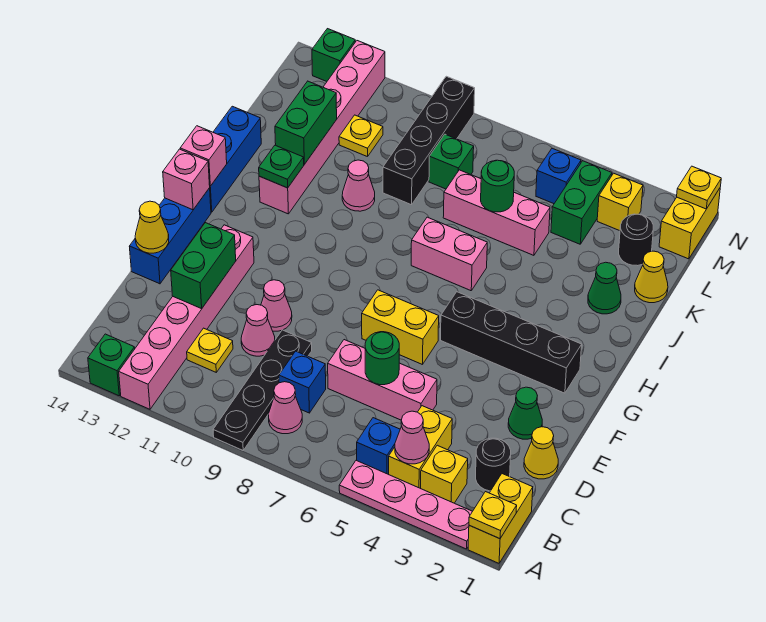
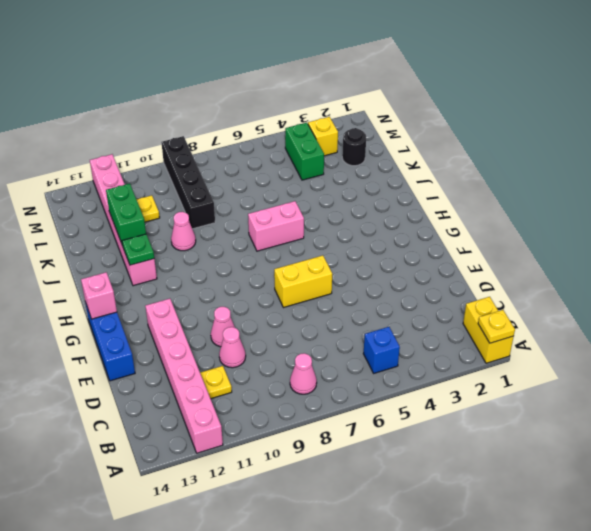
none -> pink 1x4 plate [339,460,472,549]
none -> black 1x4 plate [213,330,312,450]
none -> green 1x1 brick [88,334,135,396]
none -> yellow 1x1 brick [421,445,468,503]

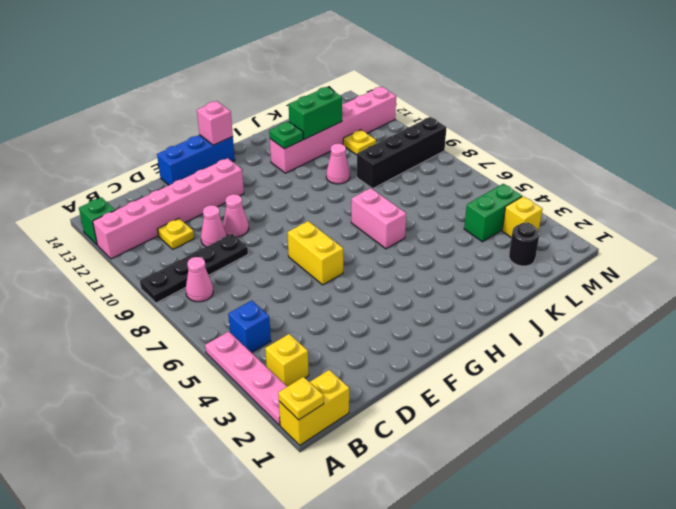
none -> yellow 1x2 brick [389,406,452,488]
none -> black 1x1 round brick [476,438,511,491]
none -> blue 1x1 brick [279,351,326,413]
none -> yellow 1x1 cone [524,427,558,479]

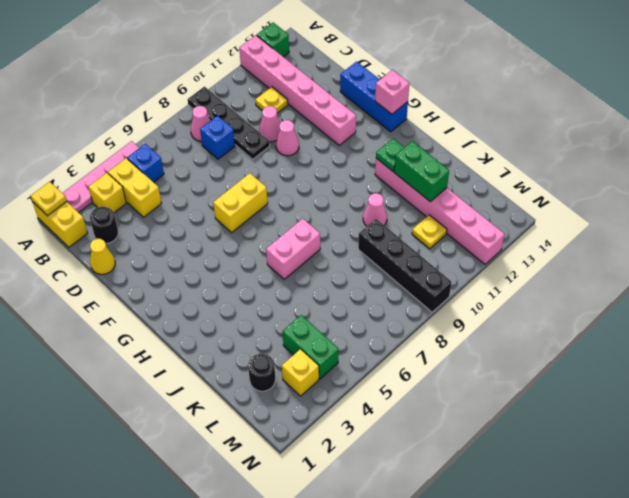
none -> pink 1x3 brick [328,340,437,420]
none -> green 1x1 cone [508,387,542,439]
none -> black 1x4 brick [441,292,582,393]
none -> blue 1x3 brick [210,106,261,212]

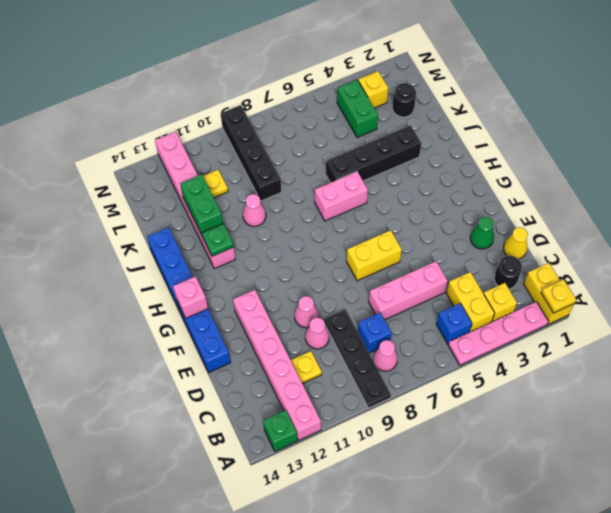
black 1x4 brick [326,125,421,183] -> black 1x4 brick moved to [441,292,582,393]
none -> green 1x1 cone [588,262,621,314]
none -> yellow 1x1 cone [635,251,668,303]
none -> pink 1x3 brick [443,170,550,255]
none -> green 1x1 brick [429,134,474,189]

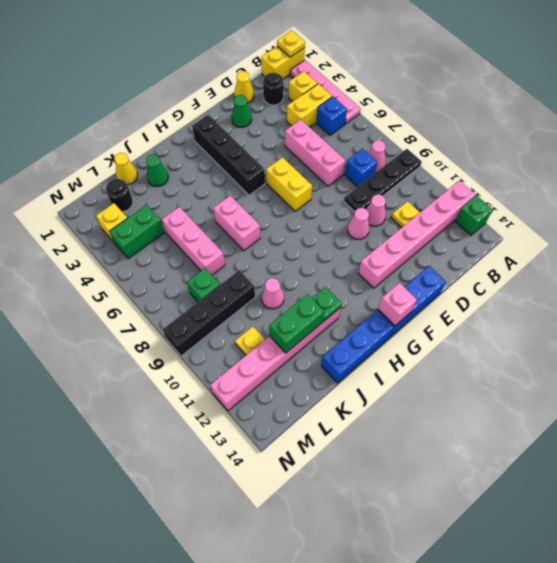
none -> yellow 1x2 brick [659,188,720,259]
none -> blue 1x1 brick [536,148,581,204]
none -> green 1x1 brick [312,29,355,81]
none -> pink 1x1 cone [395,411,429,464]

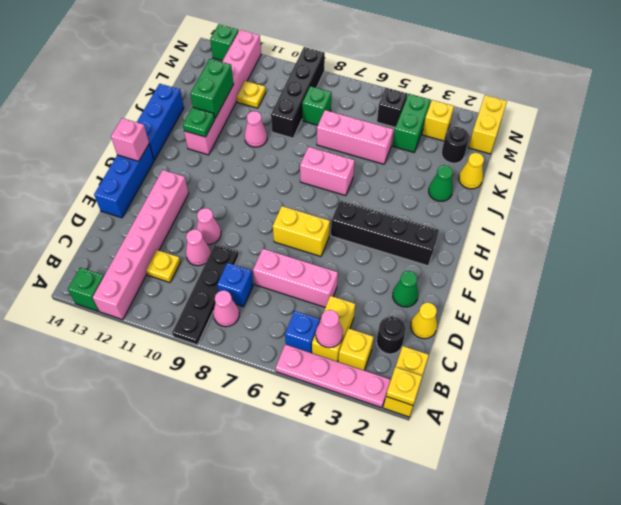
black 1x1 brick [377,88,407,127] -> blue 1x1 brick [536,148,581,204]
none -> green 1x1 round brick [365,332,399,385]
none -> green 1x2 brick [171,223,236,309]
none -> yellow 1x1 cone [135,201,169,253]
none -> pink 1x1 brick [180,126,227,186]

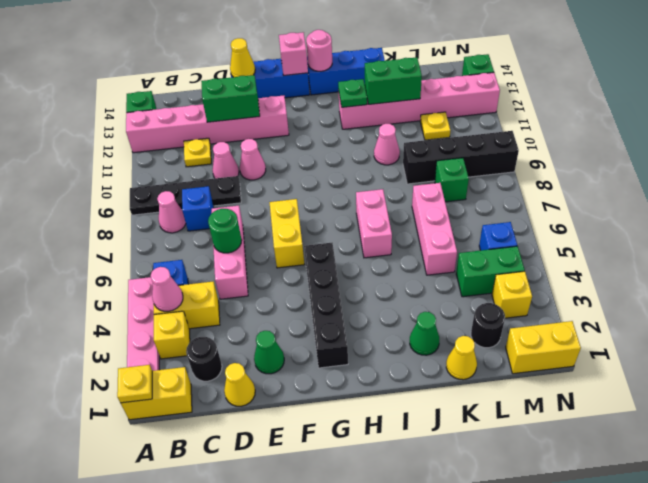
pink 1x1 round brick [306,30,332,71] -> pink 1x1 brick [180,126,227,186]
none -> green 1x1 round brick [481,160,514,212]
none -> yellow 1x1 plate [677,166,721,209]

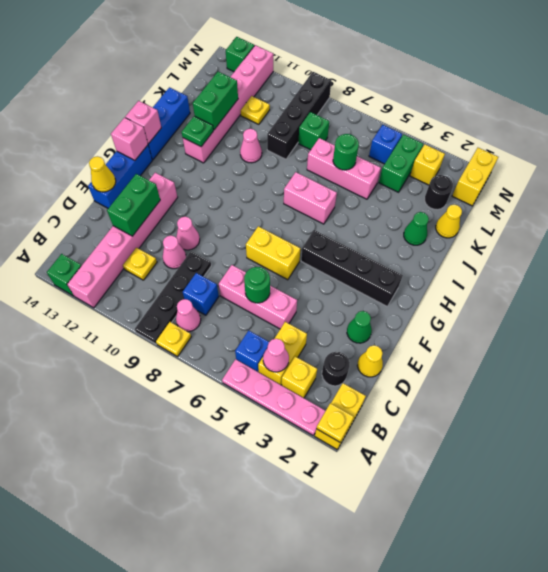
yellow 1x1 plate [156,322,191,356] -> yellow 1x1 plate moved to [677,166,721,209]

